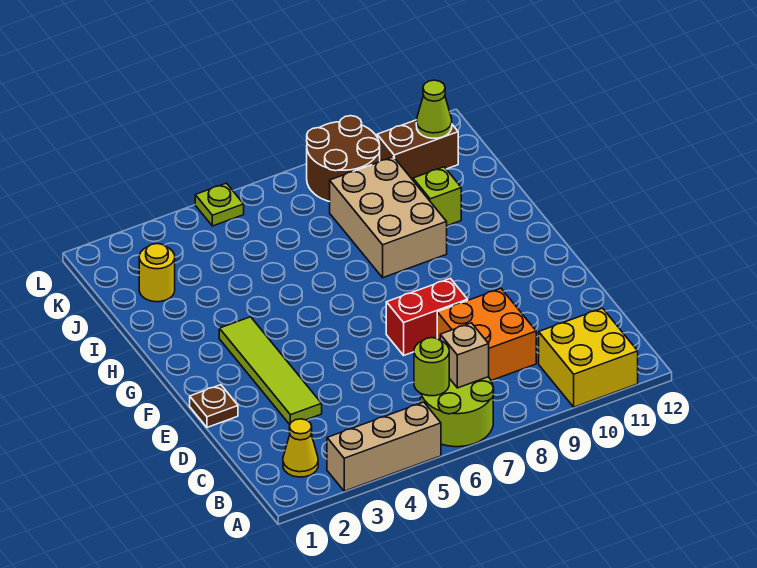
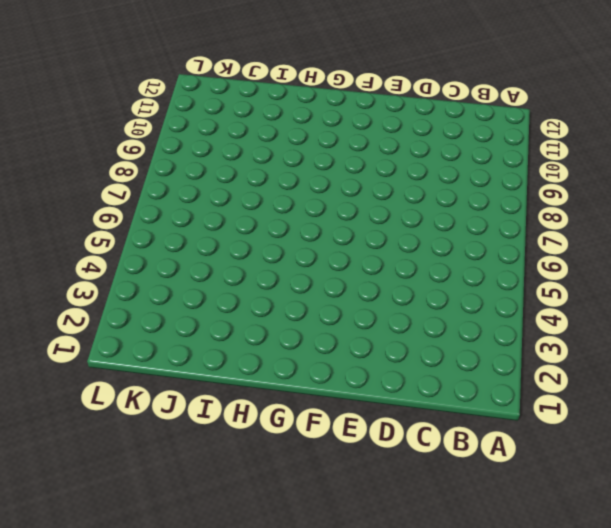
none -> tan 1x3 brick [327,402,441,491]
none -> lime 2x2 round brick [421,377,494,447]
none -> yellow 2x2 brick [539,308,638,407]

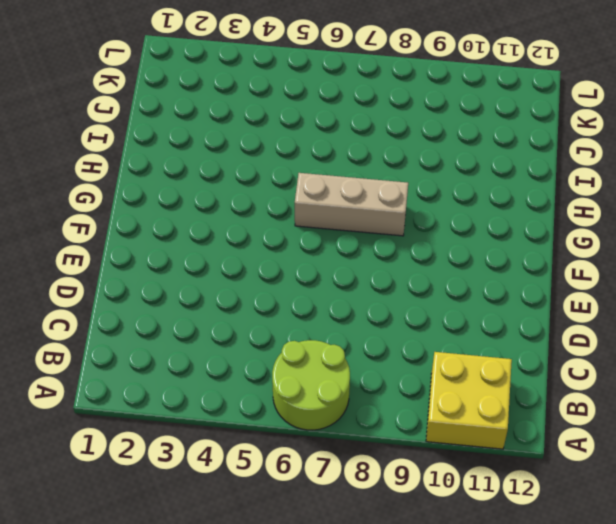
tan 1x3 brick [295,173,408,236] -> tan 1x3 brick moved to [327,402,441,491]
none -> yellow 1x1 cone [283,419,318,477]
none -> orange 2x2 brick [437,289,536,380]
none -> lime 1x4 tile [219,317,322,425]

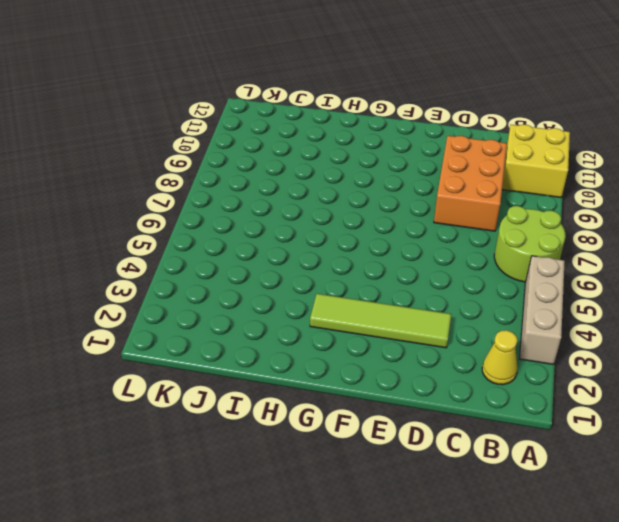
orange 2x3 brick [434,136,507,231] -> orange 2x2 brick [437,289,536,380]
none -> brown 1x1 plate [190,385,238,427]
none -> red 1x2 brick [386,278,468,355]
none -> tan 2x3 brick [330,157,447,278]

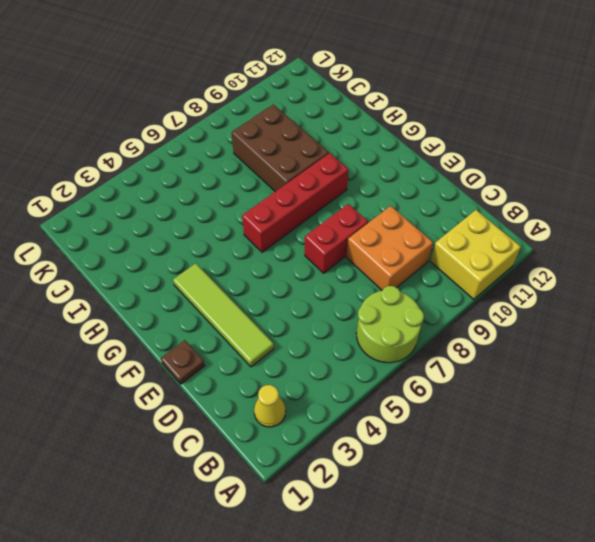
red 1x4 brick [242,153,348,252] -> none
brown 2x3 brick [231,104,329,192] -> tan 2x3 brick [330,157,447,278]
none -> tan 1x3 brick [327,402,441,491]
none -> lime 1x1 brick [413,167,461,226]
none -> yellow 1x1 round brick [139,244,175,302]

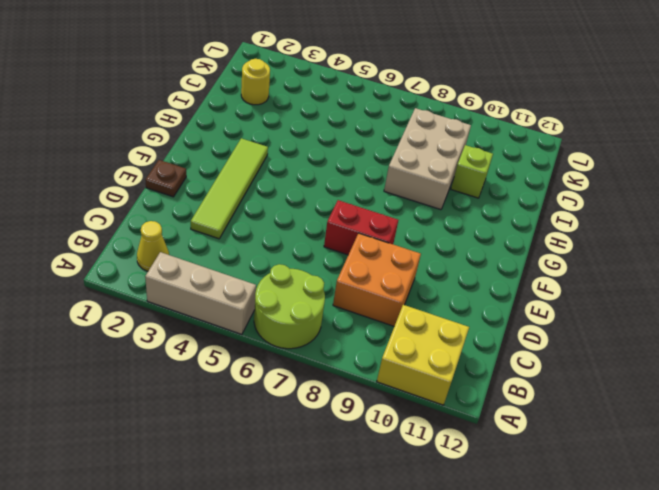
none -> brown 2x2 round brick [307,116,380,202]
none -> brown 1x2 brick [377,120,458,180]
none -> lime 1x1 plate [195,183,244,226]

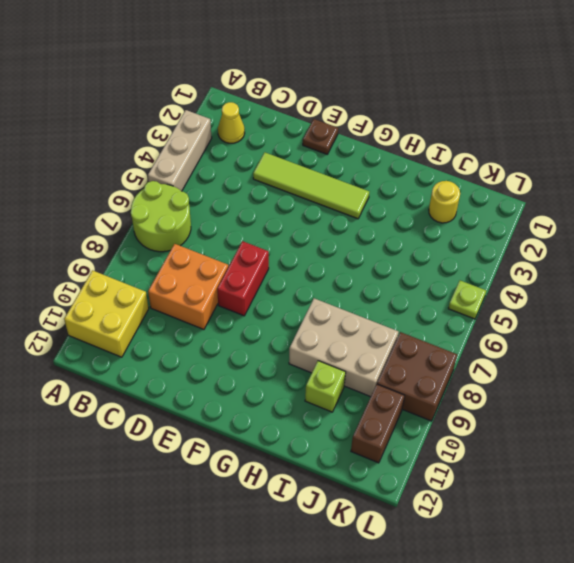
brown 2x2 brick [377,332,457,421] -> brown 2x2 round brick [307,116,380,202]
none -> lime 1x1 round brick [414,338,449,396]
none -> tan 1x1 brick [440,323,489,388]
none -> lime 1x1 cone [416,80,452,138]

